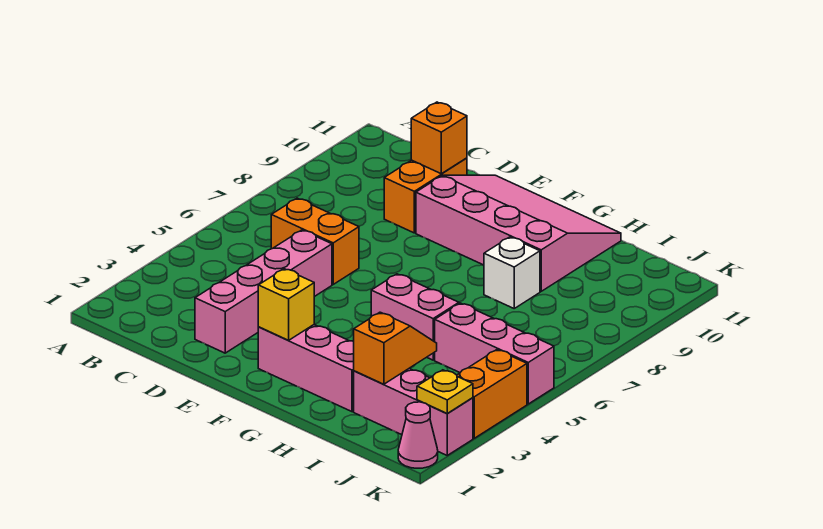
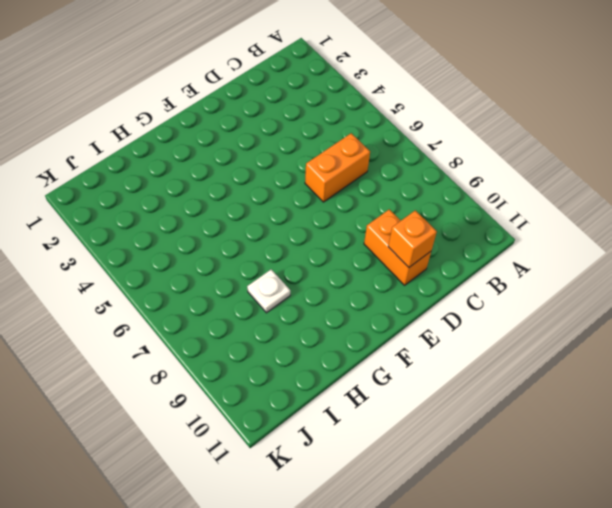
white 1x1 plate [247,270,290,313] -> white 1x1 brick [484,237,540,308]
none -> pink 1x4 brick [195,230,332,353]
none -> pink 3x4 slope [416,175,621,291]
none -> pink 1x3 brick [258,325,354,412]

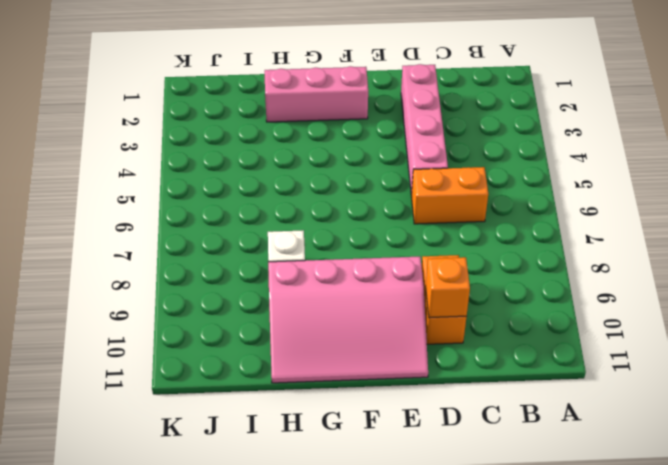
none -> pink 1x2 brick [371,274,459,360]
none -> pink 1x3 brick [354,368,473,455]
none -> pink 1x3 brick [435,303,554,404]

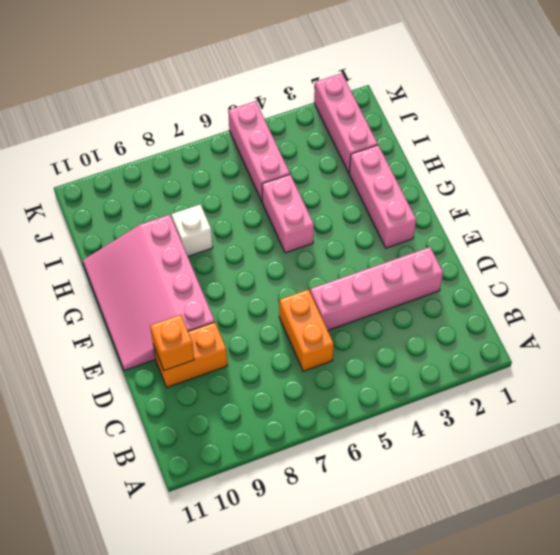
none -> pink 1x1 cone [398,402,438,468]
none -> orange 1x2 brick [457,350,527,438]
none -> yellow 1x1 brick [258,269,314,340]

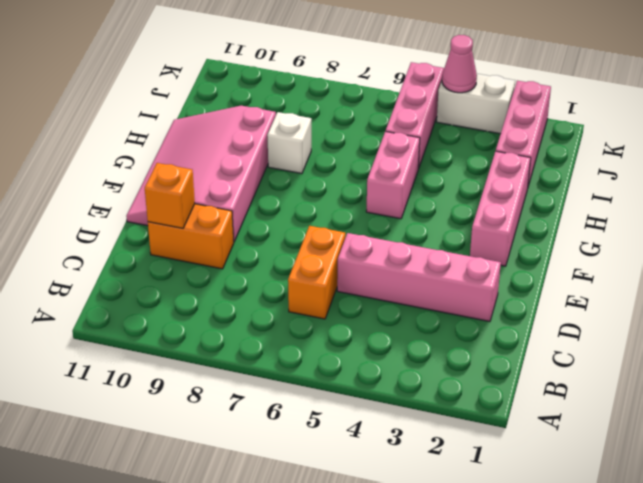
white 1x2 brick [437,74,515,134] -> orange 1x2 brick [457,350,527,438]
pink 1x1 cone [442,35,477,93] -> pink 1x1 cone moved to [398,402,438,468]
none -> yellow 1x1 brick [258,269,314,340]
none -> orange 1x2 slope [354,312,437,384]
none -> yellow 1x1 plate [417,370,473,414]

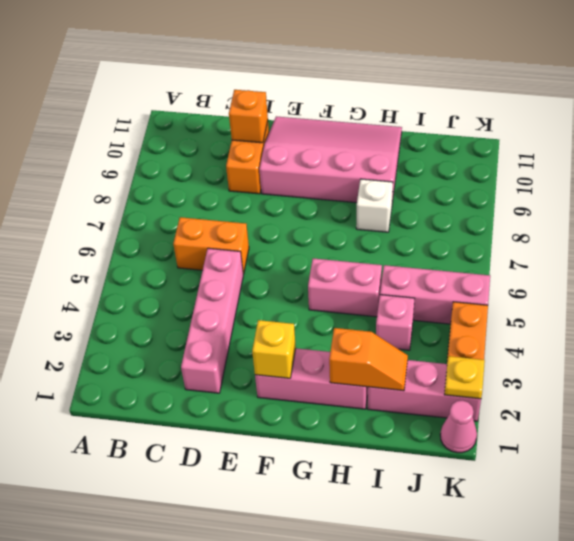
orange 1x2 slope [329,328,408,391] -> orange 1x2 slope turned to [354,312,437,384]
pink 1x1 brick [376,295,415,350] -> none

